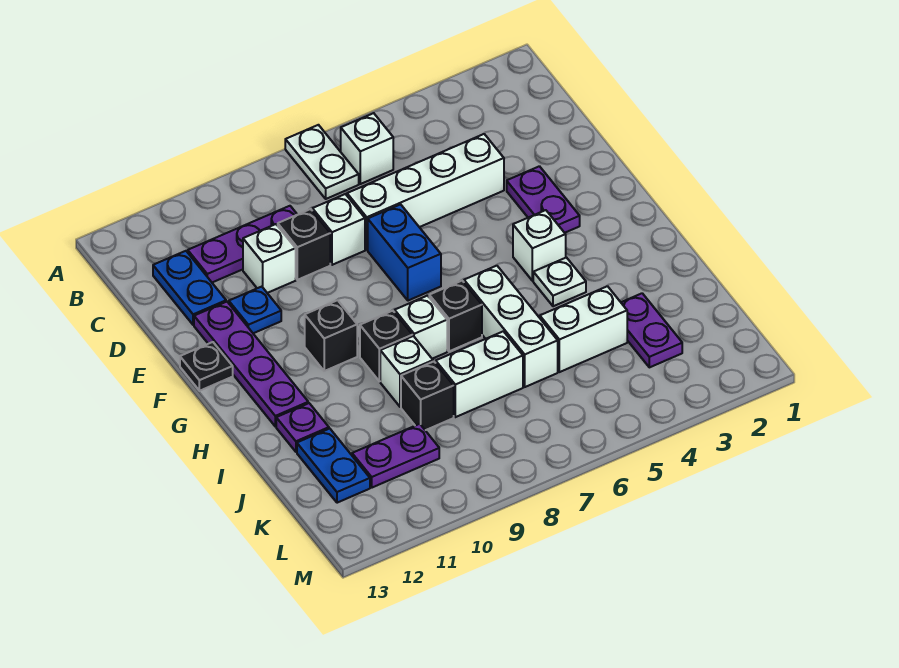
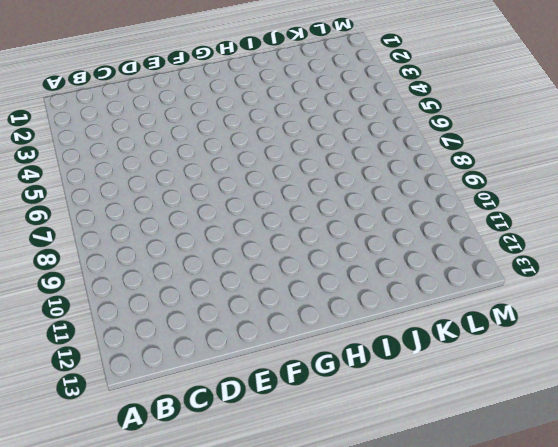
none -> white 1x2 plate [285,125,359,199]
none -> white 1x1 brick [341,113,393,184]
none -> purple 1x3 plate [188,206,297,283]

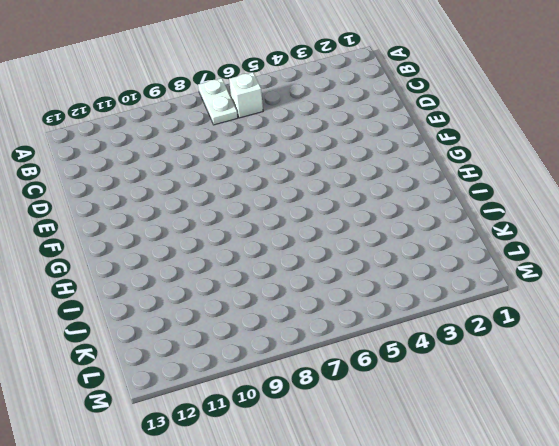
none -> purple 1x3 plate [188,206,297,283]
none -> blue 1x2 plate [153,251,226,325]
none -> white 1x4 brick [347,134,504,250]

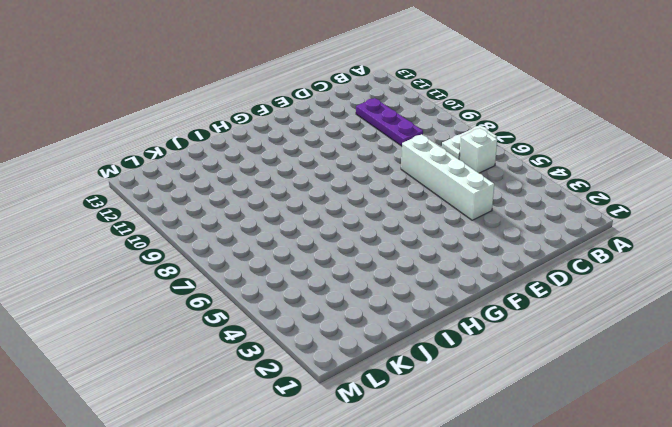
none -> blue 1x2 plate [153,251,226,325]
none -> white 1x1 brick [312,194,365,265]
none -> black 1x1 brick [278,209,330,280]

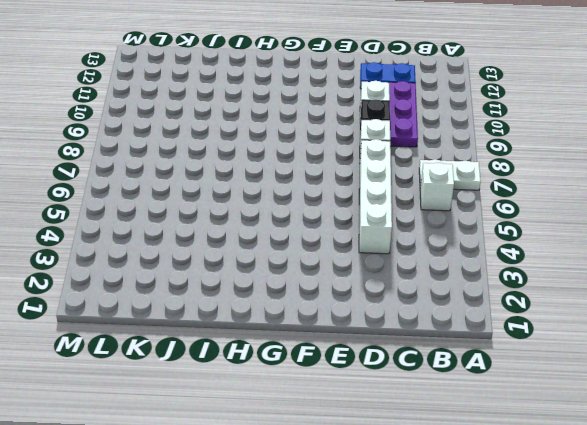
none -> purple 1x2 plate [507,166,580,233]
none -> blue 1x2 brick [368,204,441,301]
none -> blue 1x1 plate [229,287,281,333]

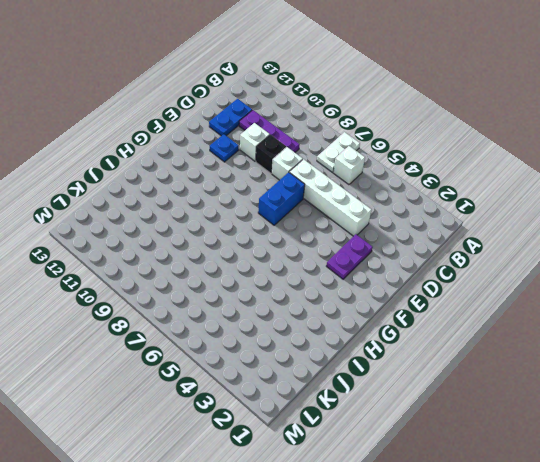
none -> purple 1x4 plate [194,302,308,427]
none -> black 1x1 plate [180,342,233,391]
none -> white 1x1 brick [513,210,566,281]

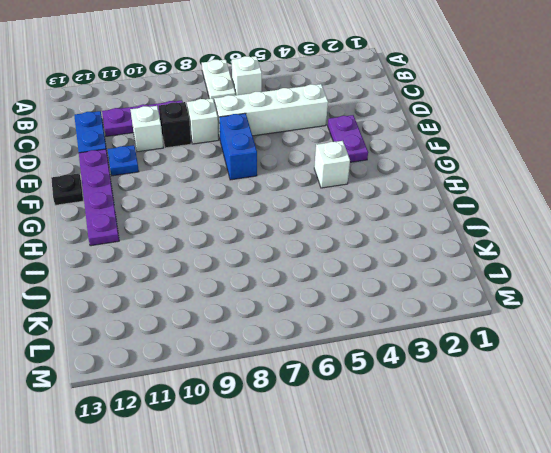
none -> black 1x1 brick [305,300,357,371]
none -> white 1x1 plate [533,258,586,306]
none -> white 1x3 brick [464,266,558,387]

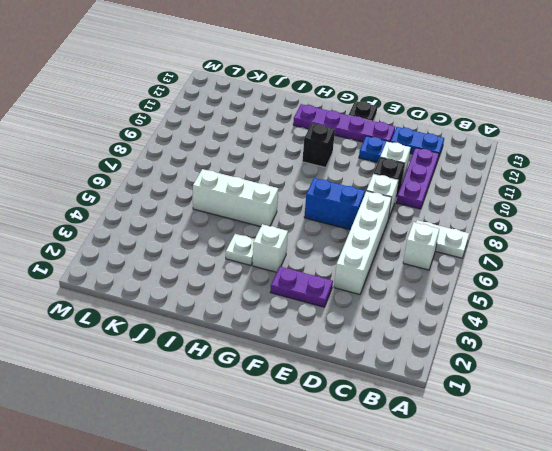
none -> black 1x1 brick [429,281,482,351]
none -> white 1x1 brick [395,296,447,359]
none -> black 1x1 brick [360,311,412,381]

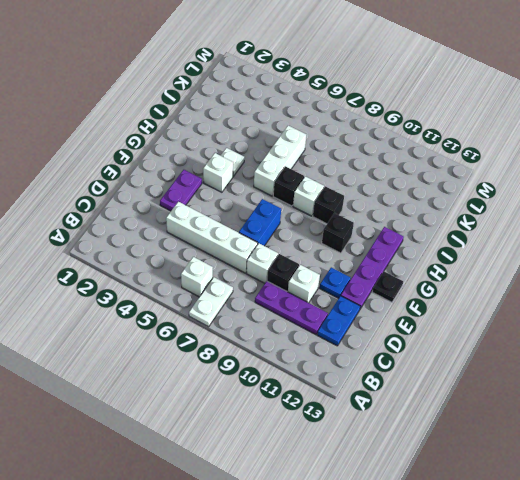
none -> white 1x1 brick [380,336,433,407]
none -> purple 1x1 plate [276,403,329,452]
none -> purple 1x2 plate [621,293,682,367]

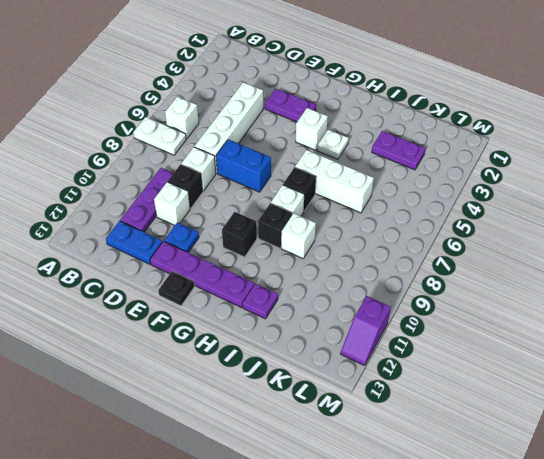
purple 1x2 slope [341,296,391,365] -> none
none -> white 1x2 brick [540,286,627,372]
none -> white 1x2 brick [436,331,523,417]
none -> black 1x1 brick [401,362,454,430]

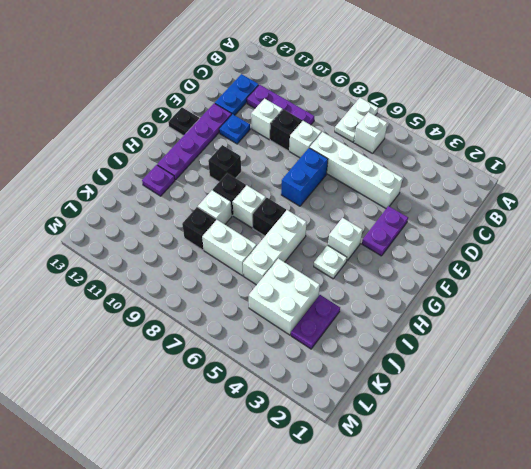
white 2x2 brick [249,258,320,335] -> white 1x2 brick [540,286,627,372]
none -> blue 1x2 plate [297,429,370,503]
none -> purple 1x2 plate [352,424,439,488]

